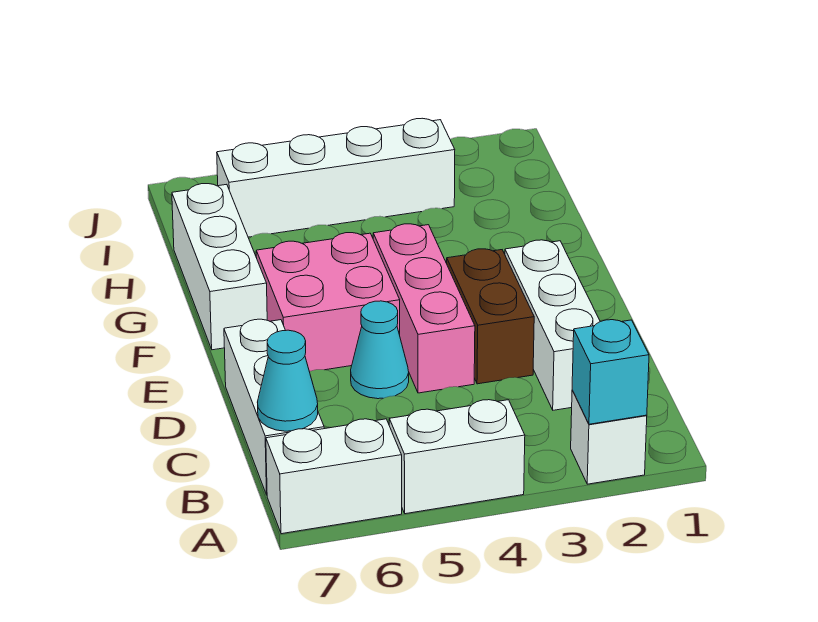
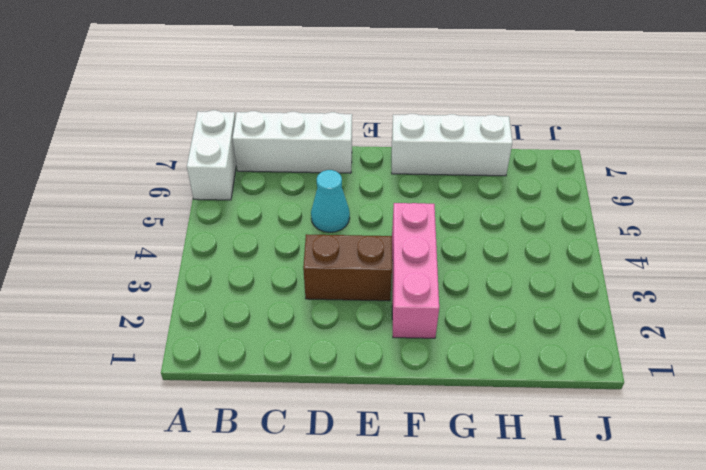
pink 1x3 brick [392,203,439,338] -> pink 1x3 brick turned to [373,224,475,393]
none -> white 1x1 brick [571,390,647,484]
none -> white 1x2 brick [389,400,525,514]
none -> white 1x3 brick [505,240,600,410]

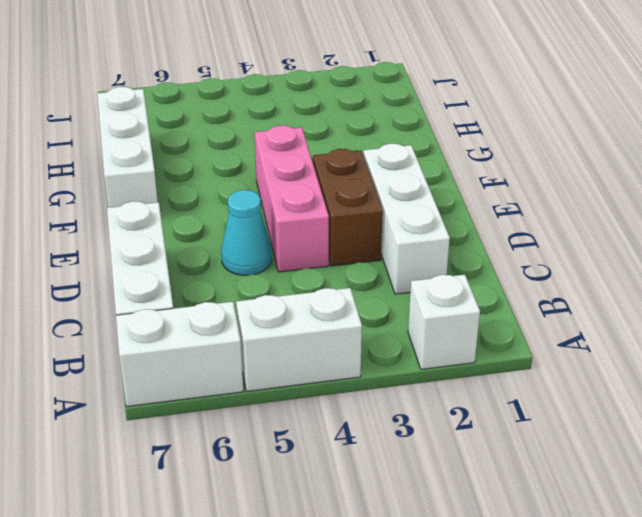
none -> pink 2x2 brick [256,233,400,372]
none -> white 1x4 brick [217,118,455,237]
none -> cyan 1x1 brick [572,320,649,424]

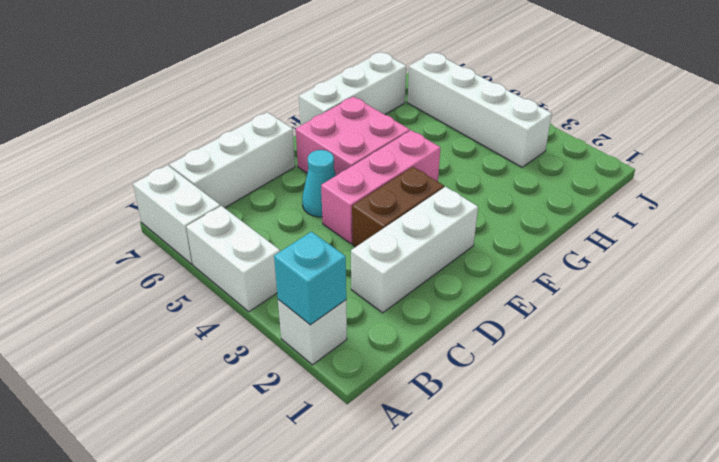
none -> cyan 1x1 cone [258,330,318,431]

